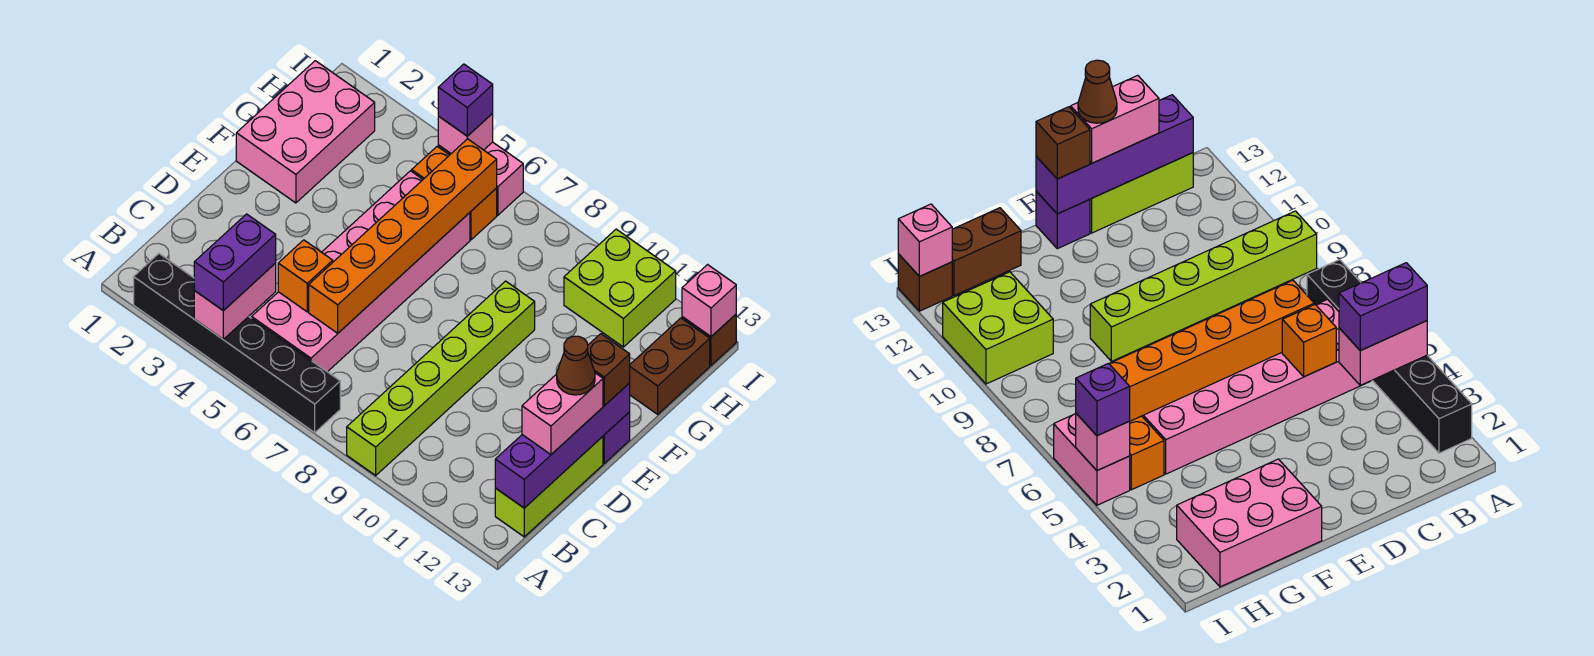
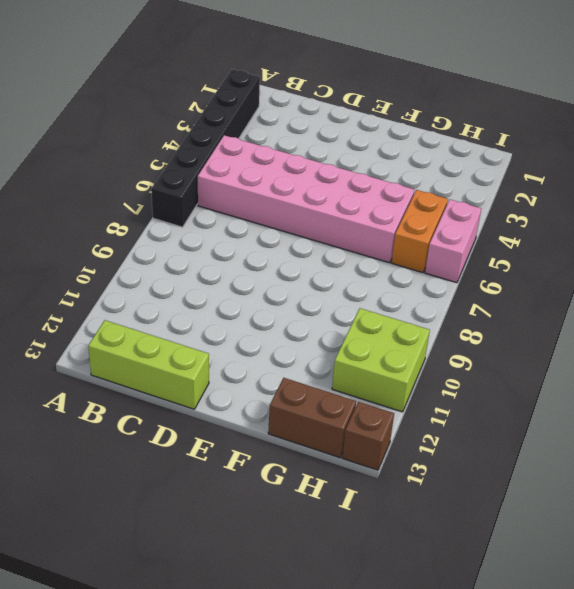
none -> lime 1x6 brick [347,281,535,475]
none -> purple 1x1 brick [603,412,630,463]
none -> pink 2x3 brick [236,61,375,203]

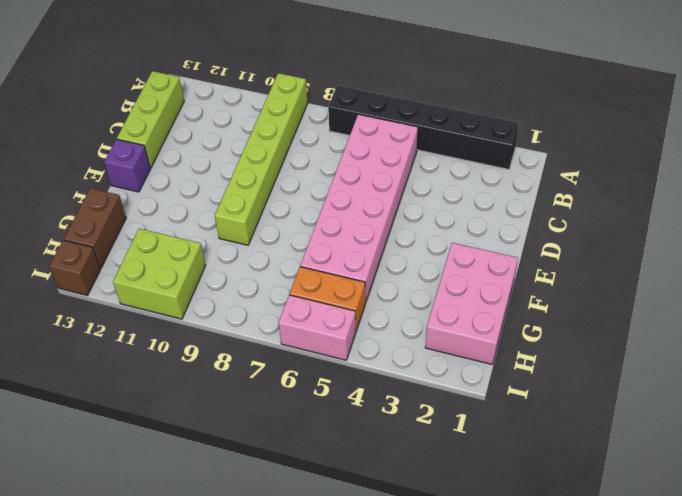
none -> pink 1x2 brick [194,264,276,339]
none -> purple 1x4 brick [495,383,630,508]
none -> orange 1x1 brick [278,240,333,312]

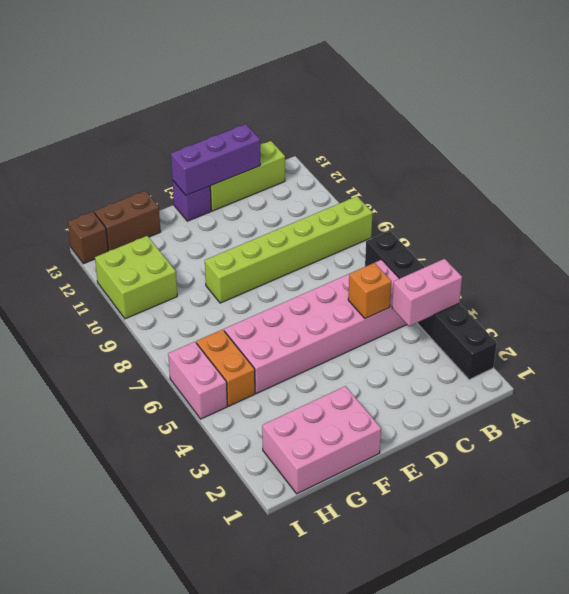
purple 1x3 brick [171,124,260,195] -> purple 1x4 brick [495,383,630,508]
none -> orange 1x6 brick [309,139,497,333]
none -> pink 1x1 brick [438,114,493,154]
none -> pink 1x1 brick [682,265,736,336]

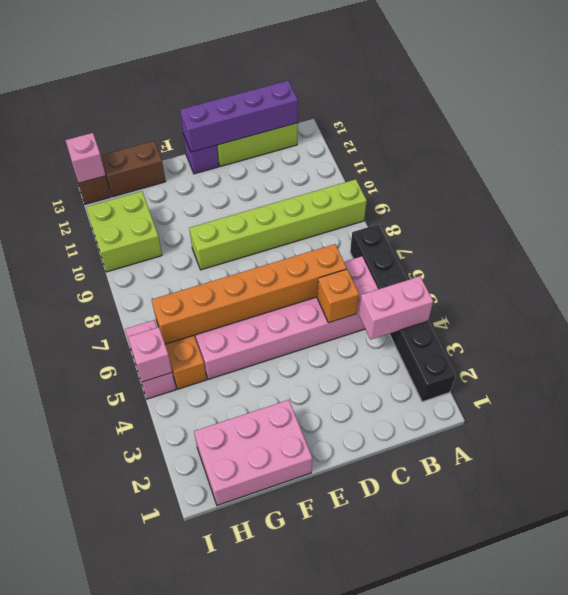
none -> purple 1x2 brick [194,214,276,311]
none -> pink 1x2 brick [522,373,603,454]
none -> brown 1x1 brick [588,334,630,406]

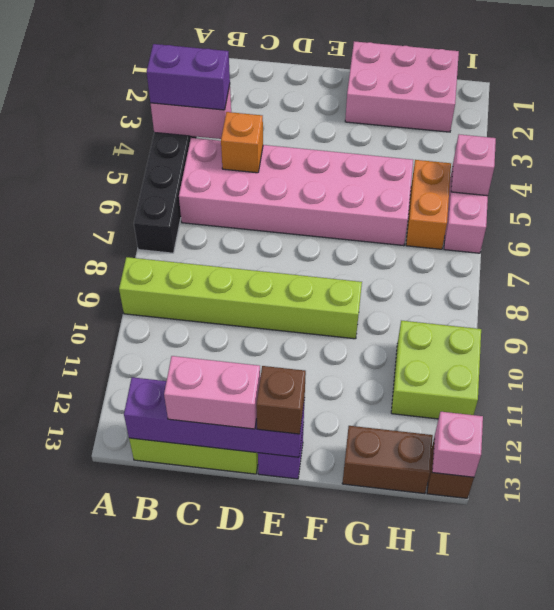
none -> orange 1x6 brick [309,139,497,333]
none -> purple 1x1 brick [438,64,493,136]
none -> brown 1x1 cone [557,336,595,395]

